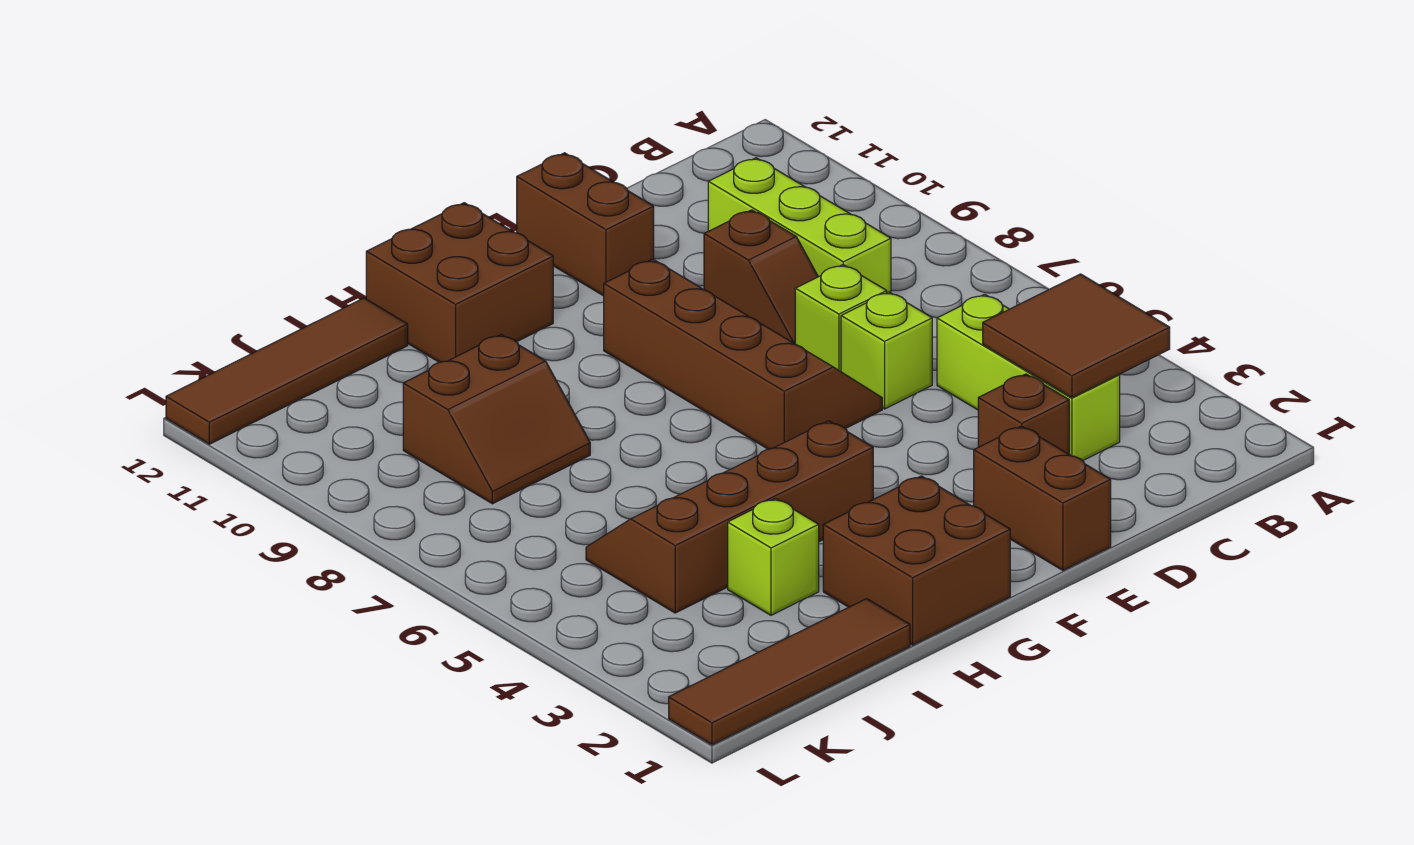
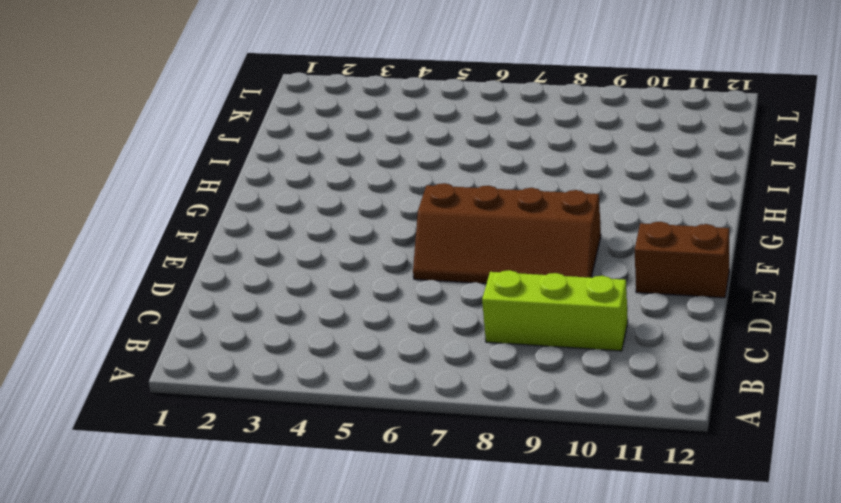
none -> lime 1x3 brick [937,294,1120,461]
none -> brown 1x1 brick [978,374,1069,454]
none -> lime 1x1 brick [841,292,932,409]

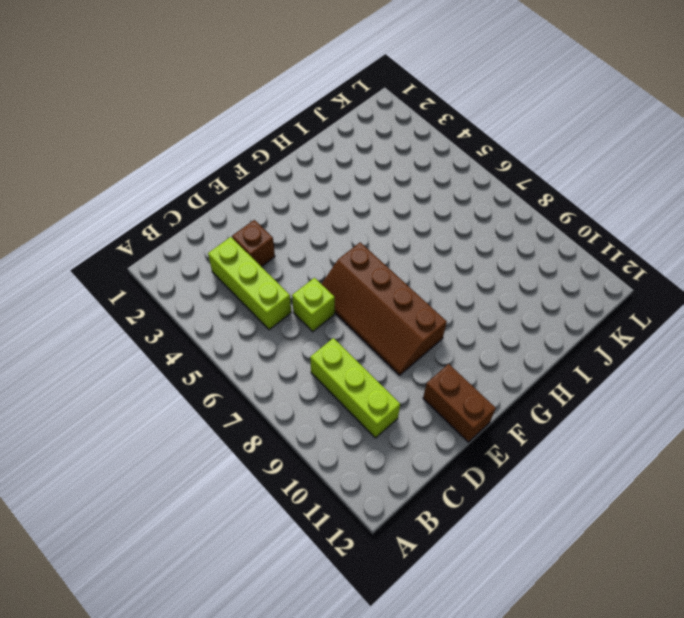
none -> lime 1x1 brick [795,265,887,372]
none -> brown 1x2 slope [704,210,818,344]
none -> brown 1x2 brick [974,426,1111,570]

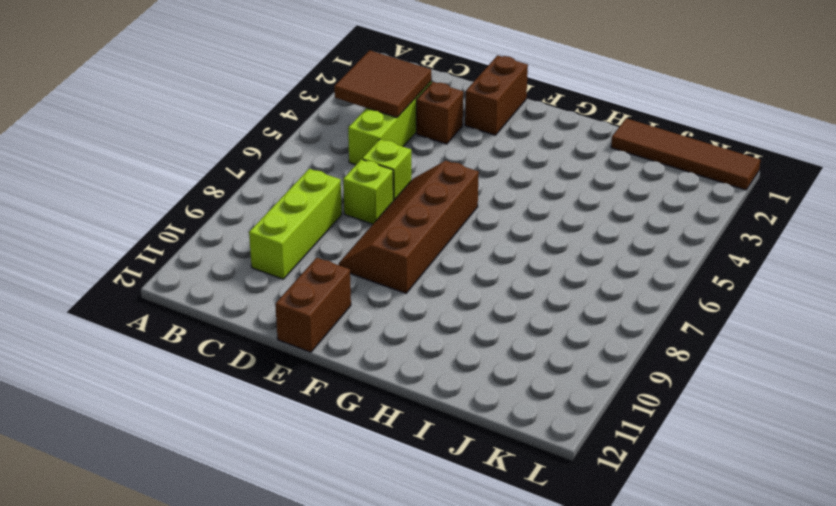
none -> brown 1x2 slope [704,210,818,344]
none -> brown 2x2 brick [823,476,1010,645]
none -> brown 2x4 slope [586,421,873,613]

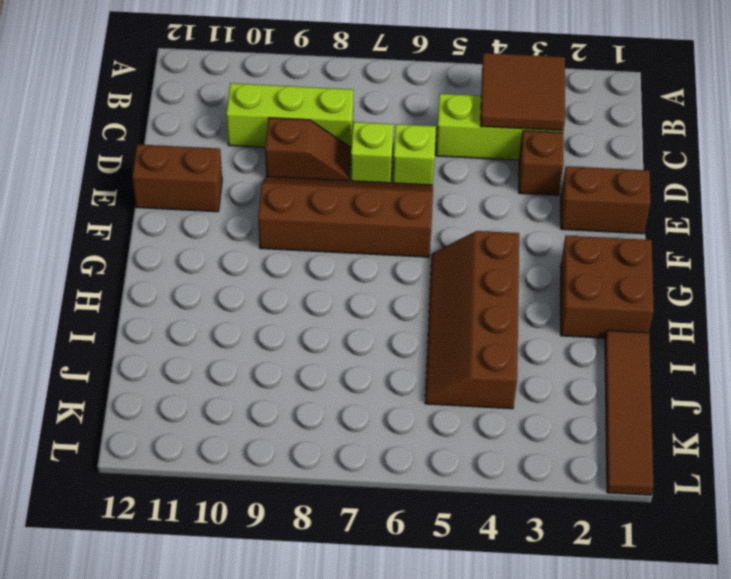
none -> brown 2x2 brick [366,203,553,362]
none -> lime 1x1 brick [728,498,819,615]
none -> brown 2x2 slope [403,335,590,504]

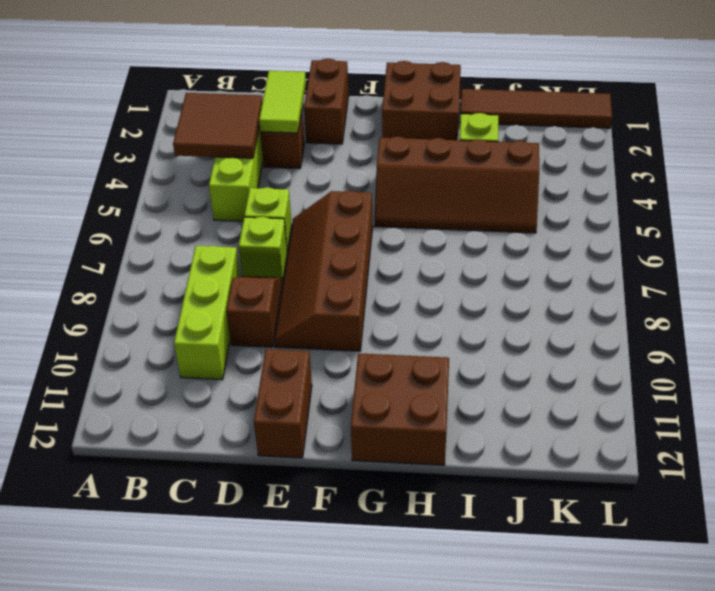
lime 1x2 tile [259,71,306,133] -> none
none -> brown 2x2 slope [403,335,590,504]
none -> brown 1x4 tile [166,298,408,444]

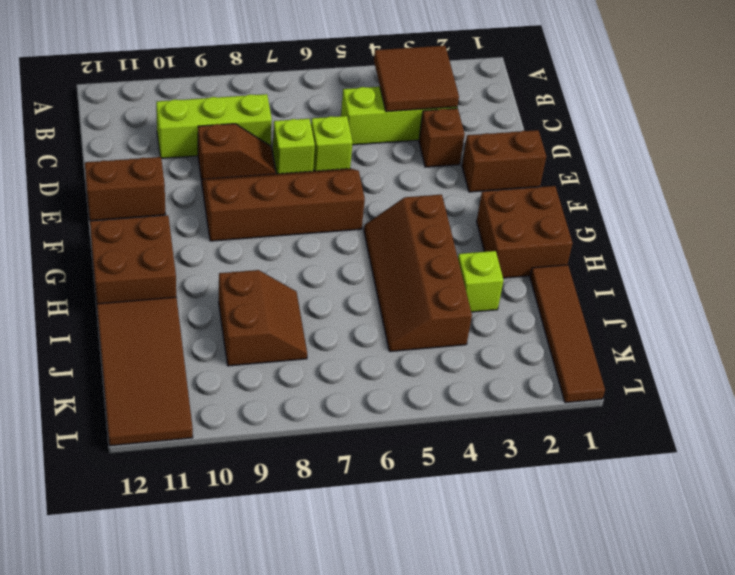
brown 2x4 tile [97,297,193,446] -> brown 1x4 tile [166,298,408,444]

